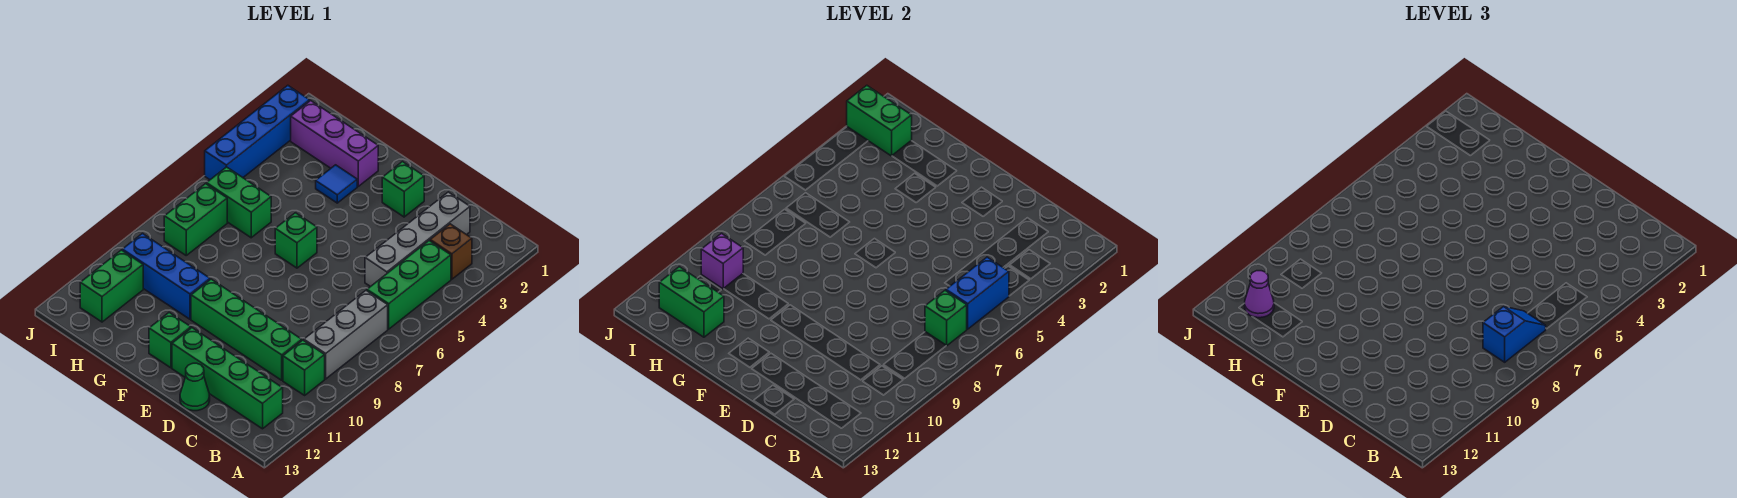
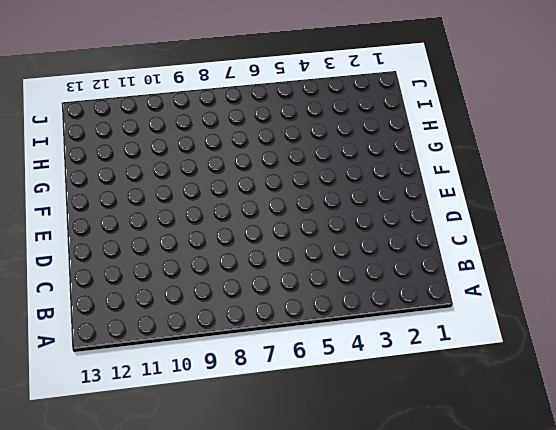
none -> brown 1x1 brick [430,224,472,279]
none -> green 1x3 brick [367,241,451,329]
none -> grey 1x3 brick [304,291,388,379]

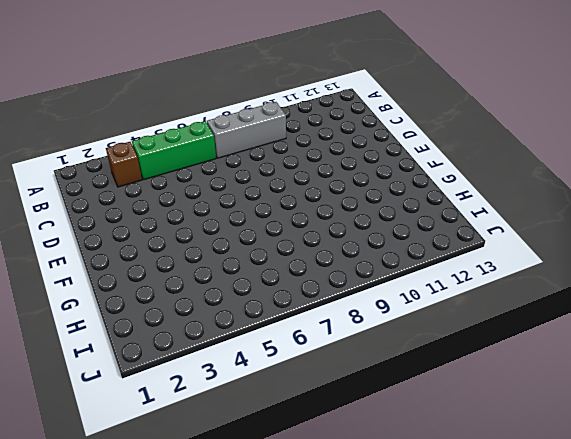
none -> green 1x1 brick [283,340,325,395]
none -> green 1x4 brick [172,328,283,429]
none -> grey 1x4 brick [365,192,470,287]

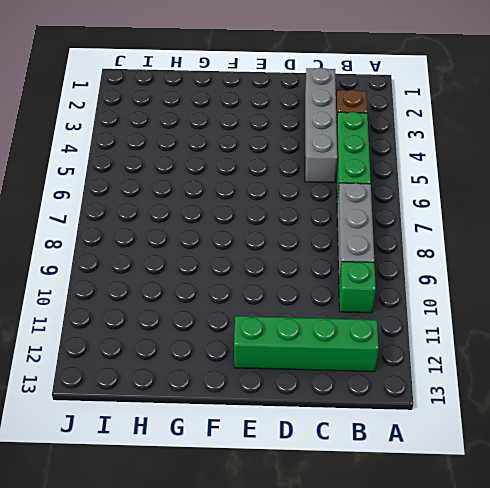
none -> green 1x4 brick [191,279,302,380]
none -> green 1x1 cone [180,363,210,411]
none -> green 1x1 brick [382,162,424,217]

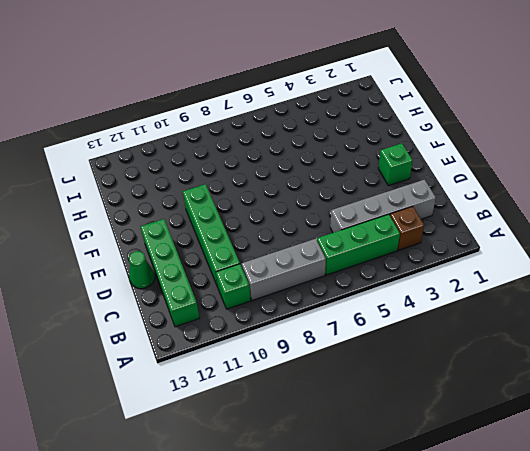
none -> green 1x1 brick [275,213,317,268]
none -> green 1x1 brick [149,313,191,368]
none -> purple 1x3 brick [291,101,378,186]

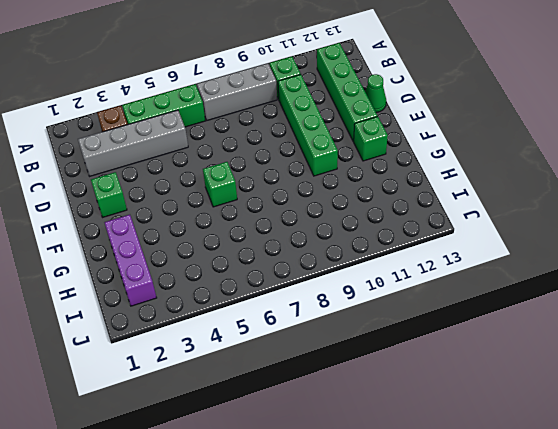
none -> blue 1x1 tile [316,165,357,203]
none -> blue 1x3 brick [122,233,210,319]
none -> green 1x2 brick [207,167,271,238]

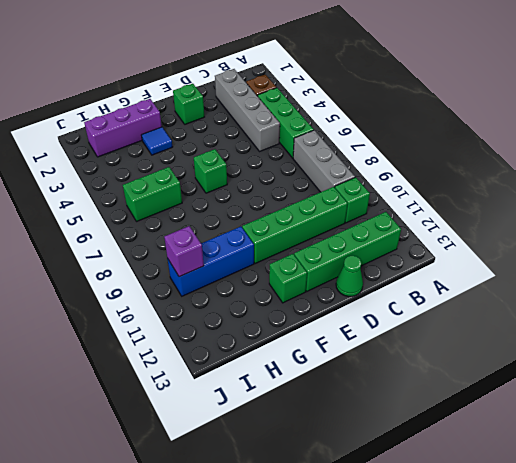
none -> green 1x2 brick [164,184,227,255]
none -> green 1x2 brick [80,250,143,322]
none -> blue 1x4 brick [205,85,310,180]

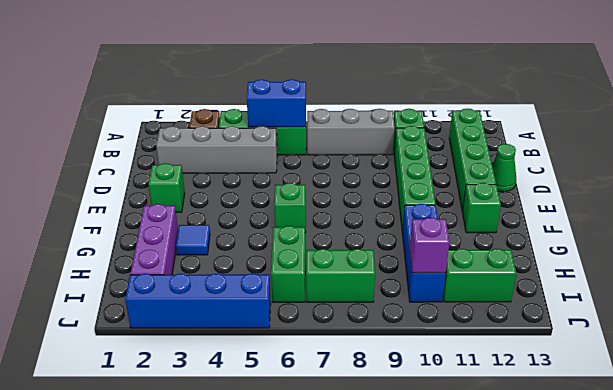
none -> green 1x1 brick [925,291,967,346]
none -> green 1x2 brick [659,267,724,337]
none -> green 1x2 brick [847,85,912,156]

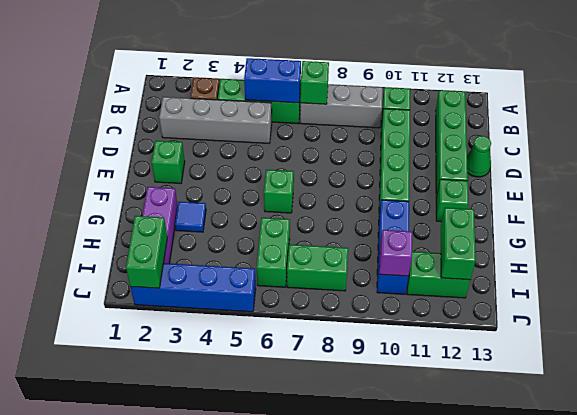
none -> blue 1x2 slope [1483,306,1546,362]
none -> purple 1x1 cone [1245,271,1274,318]

